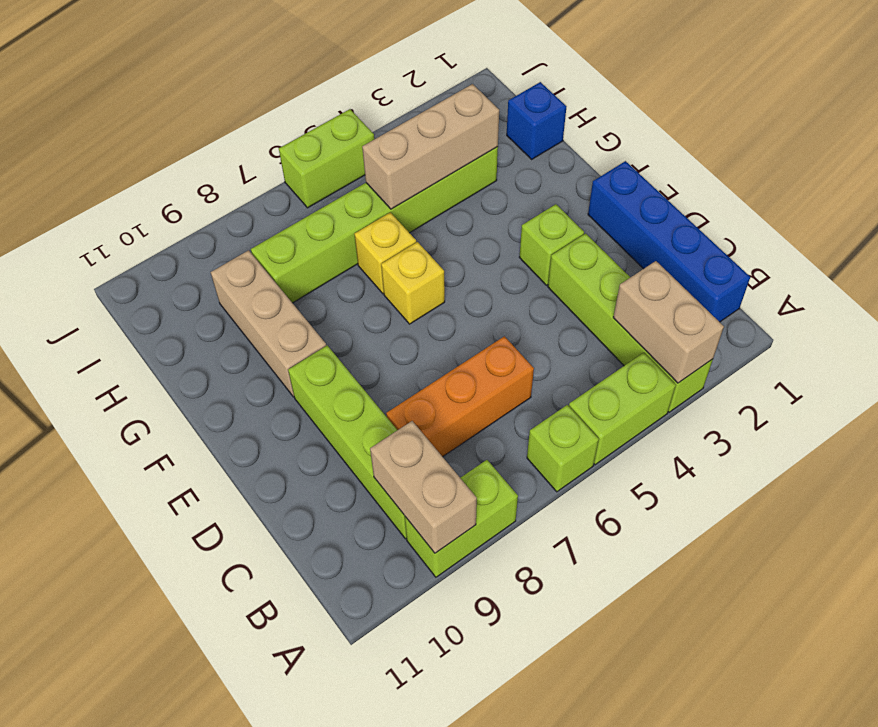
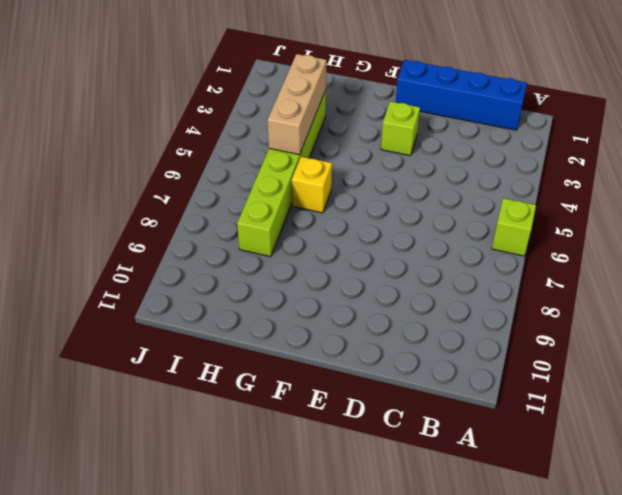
none -> lime 1x4 brick [548,233,713,412]
none -> lime 1x2 brick [569,353,676,465]
none -> lime 1x2 brick [405,460,518,577]

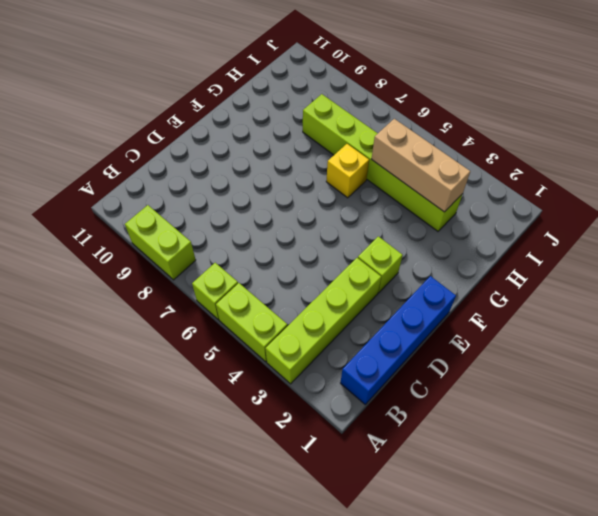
none -> lime 1x4 brick [288,345,407,539]
none -> orange 1x3 brick [386,336,534,457]
none -> yellow 1x1 brick [381,242,445,324]

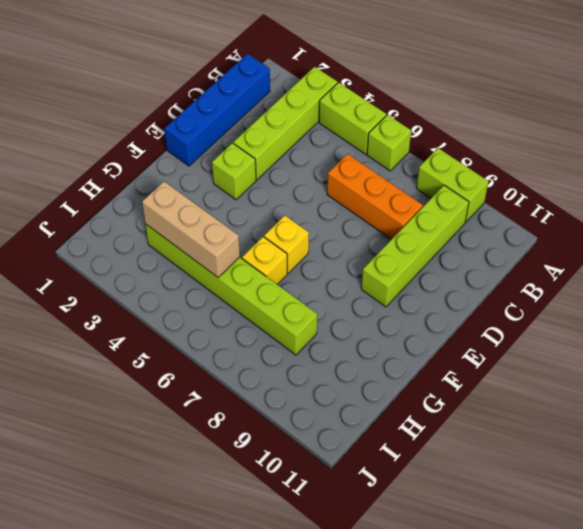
none -> tan 1x3 brick [211,250,326,397]
none -> blue 1x1 brick [507,82,566,159]
none -> lime 1x2 brick [279,109,374,208]

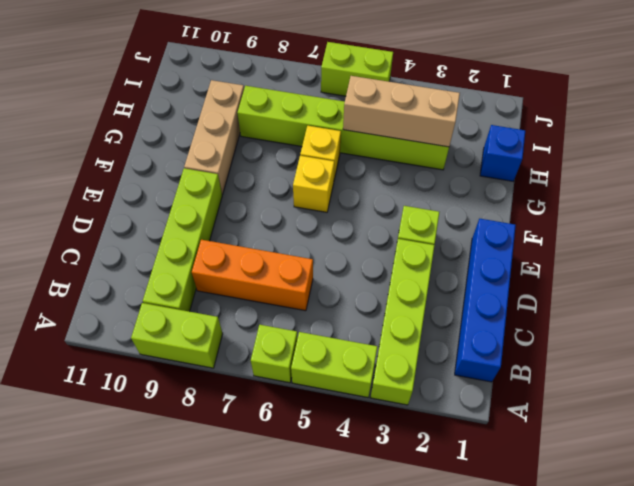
none -> tan 1x2 brick [613,261,724,383]
none -> tan 1x2 brick [370,421,477,553]

